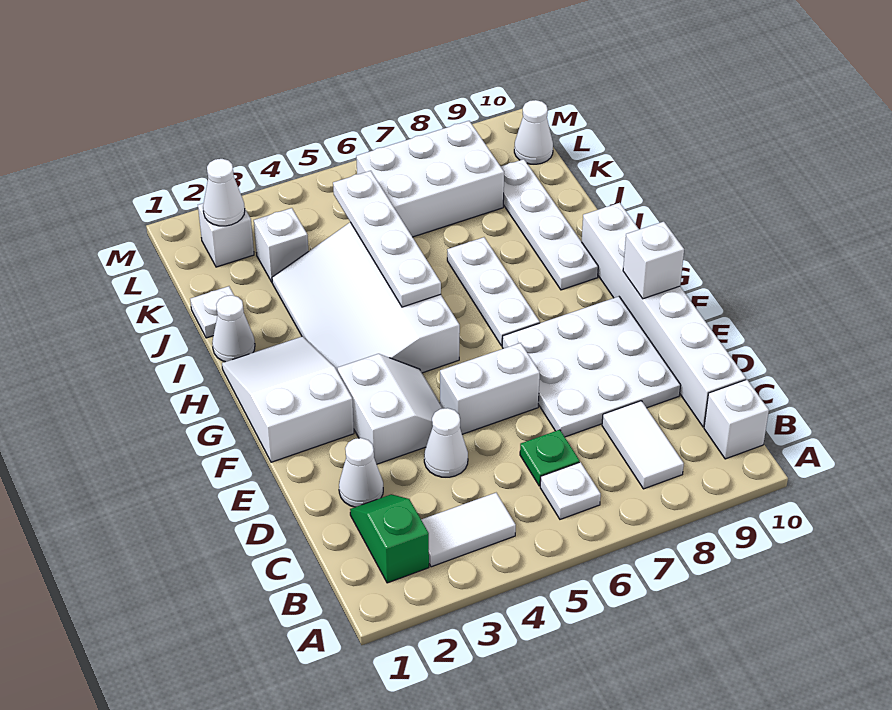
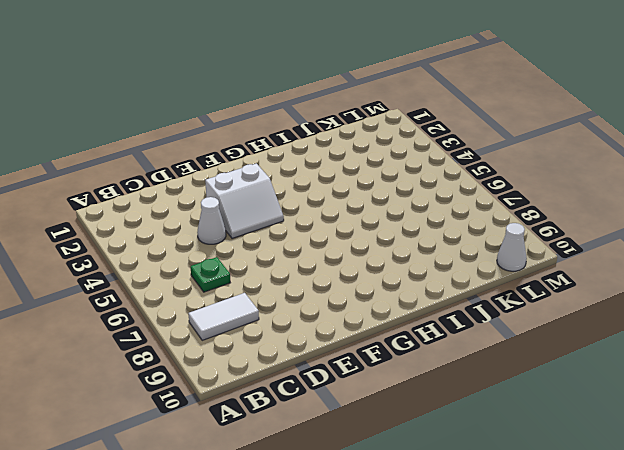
none -> green 1x2 slope [350,494,429,583]
none -> white 1x2 tile [421,493,516,567]
none -> white 1x1 plate [540,462,601,519]

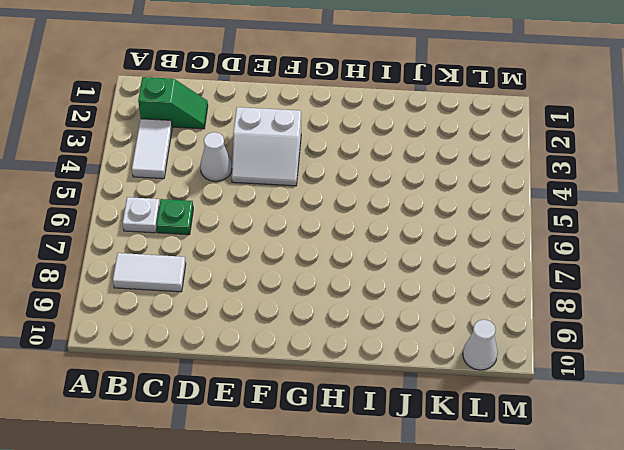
none -> white 1x1 brick [704,380,769,459]
none -> white 1x6 brick [582,203,746,427]
none -> white 1x1 cone [339,438,383,507]

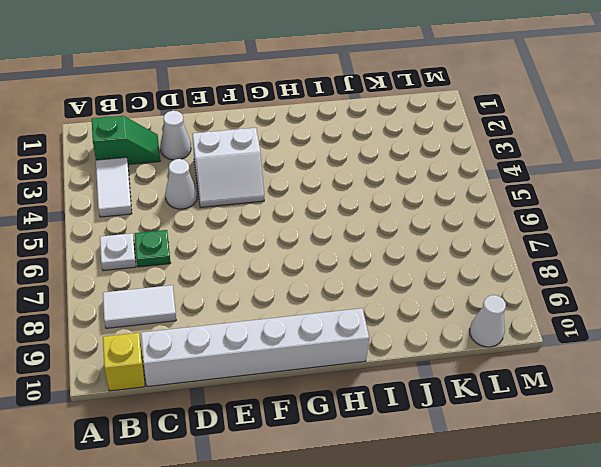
yellow 1x1 brick [103,333,145,391] -> white 1x1 brick [704,380,769,459]
none -> white 3x3 plate [502,296,681,437]
none -> white 1x2 brick [440,343,540,434]
none -> white 2x3 slope [222,336,354,462]

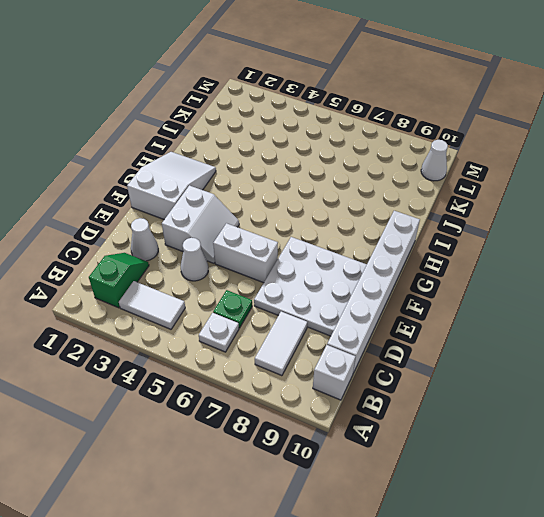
none -> white 3x4 slope [272,222,460,373]
none -> white 1x3 plate [447,237,540,346]
none -> white 1x4 plate [501,159,598,290]

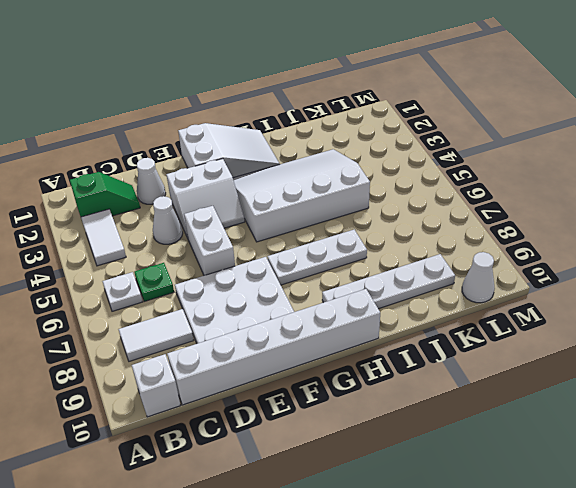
none -> white 1x1 cone [212,295,255,362]
none -> white 1x1 plate [190,286,234,338]
none -> white 1x1 brick [254,208,309,282]

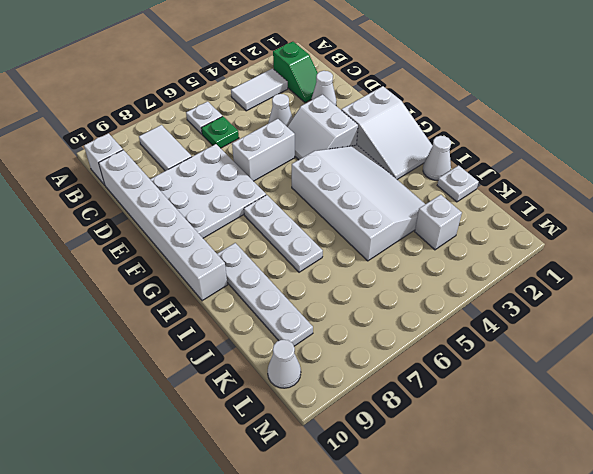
none -> white 2x3 brick [356,121,504,237]
none -> white 1x1 brick [198,203,254,267]
none -> white 1x1 brick [623,222,684,299]

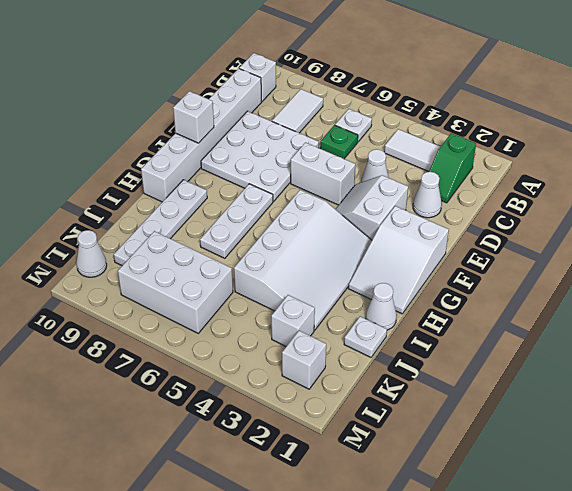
none -> white 1x4 plate [333,171,441,307]
none -> white 1x1 cone [203,159,245,226]

